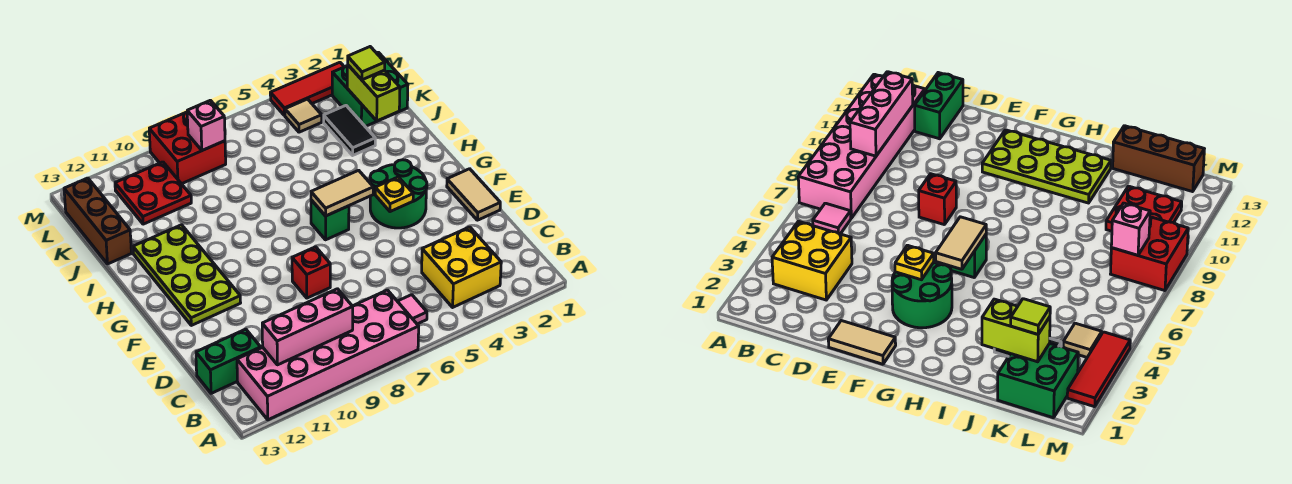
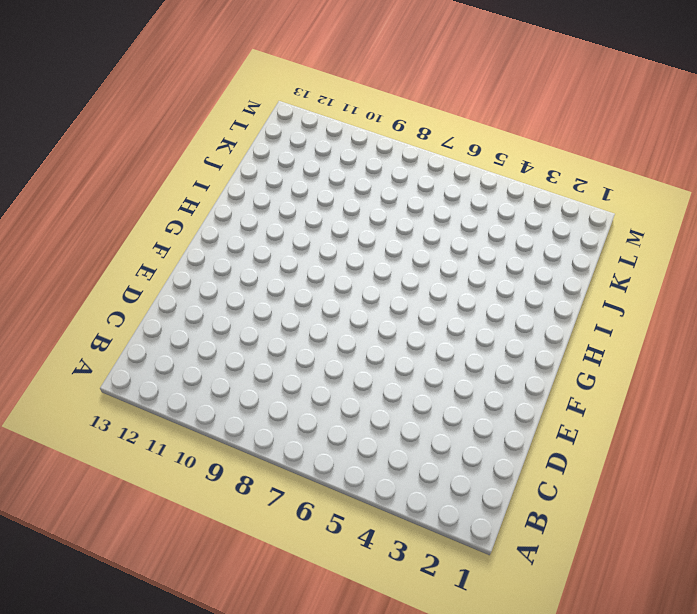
none -> pink 2x6 brick [237,290,419,420]
none -> yellow 2x2 brick [422,227,501,307]
none -> pink 1x1 tile [397,295,427,324]

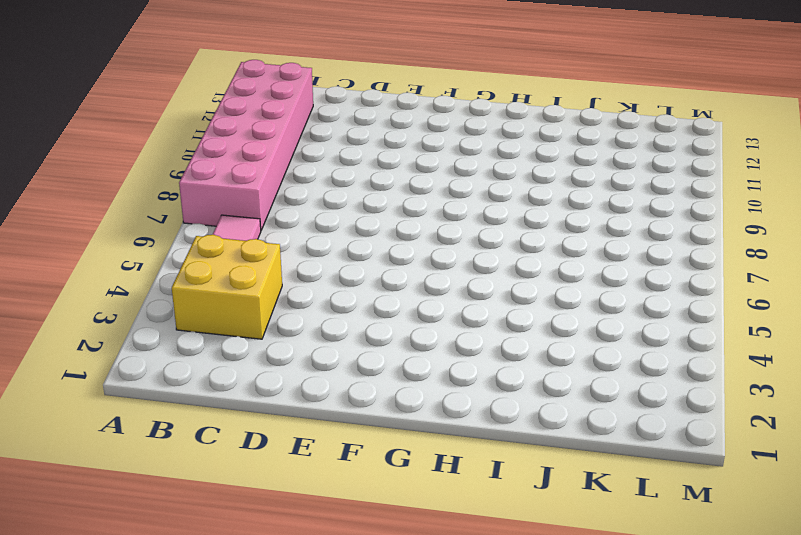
none -> green 1x2 brick [196,329,261,393]
none -> tan 1x2 tile [447,169,500,220]
none -> red 1x1 brick [292,247,330,298]

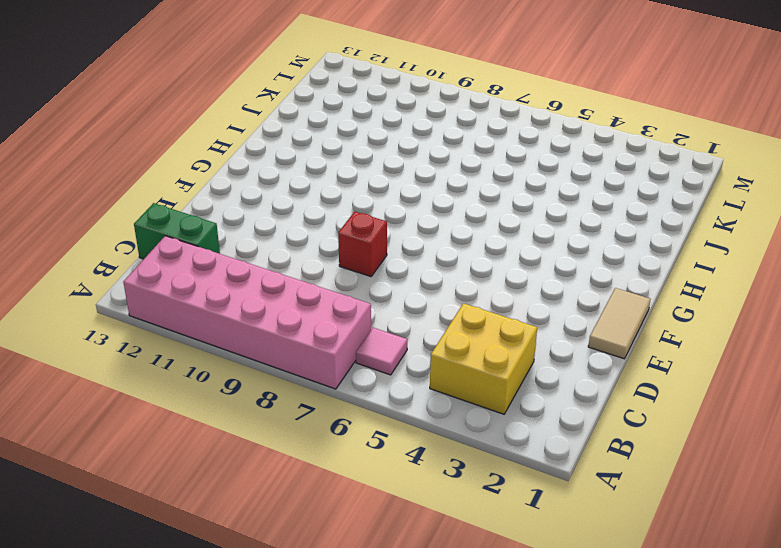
none -> green 2x2 round brick [370,160,427,228]
none -> lime 2x4 plate [133,225,241,325]
none -> green 1x1 brick [311,200,349,240]

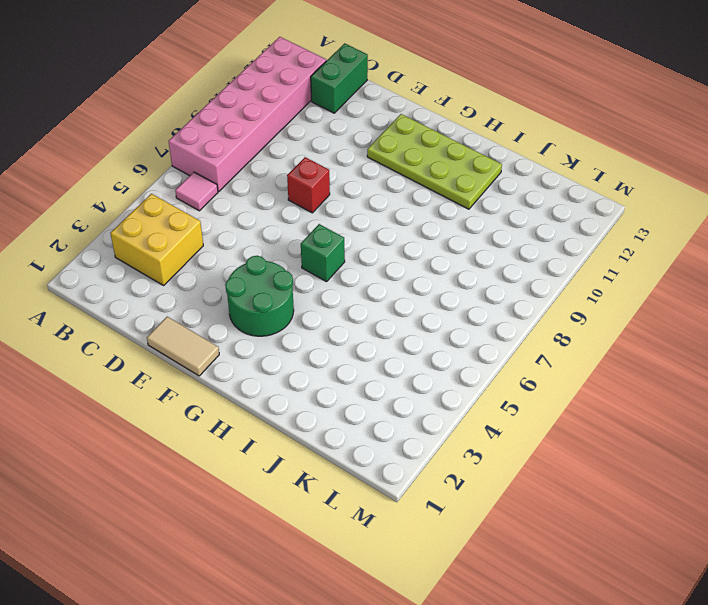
none -> black 1x2 tile [324,106,375,155]
none -> brown 1x3 brick [64,178,131,264]
none -> green 2x2 brick [332,52,408,127]

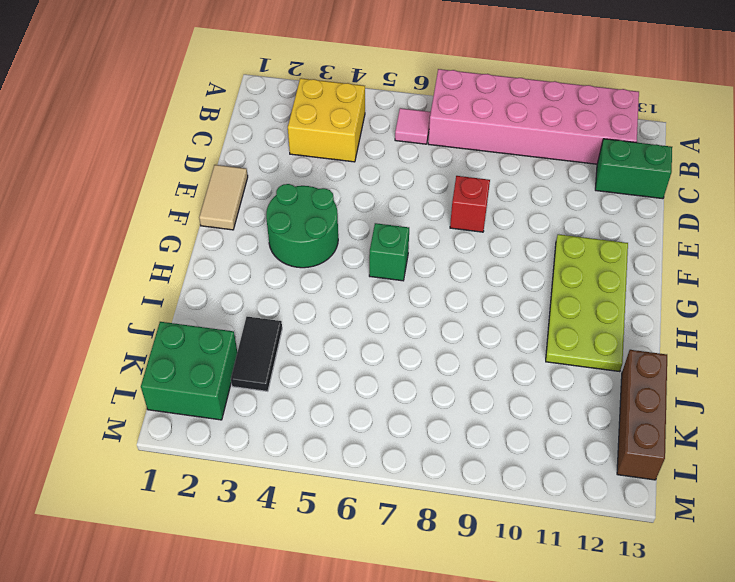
none -> red 2x2 plate [115,162,191,224]
none -> tan 1x1 tile [285,99,322,132]
none -> red 2x2 brick [149,112,226,184]

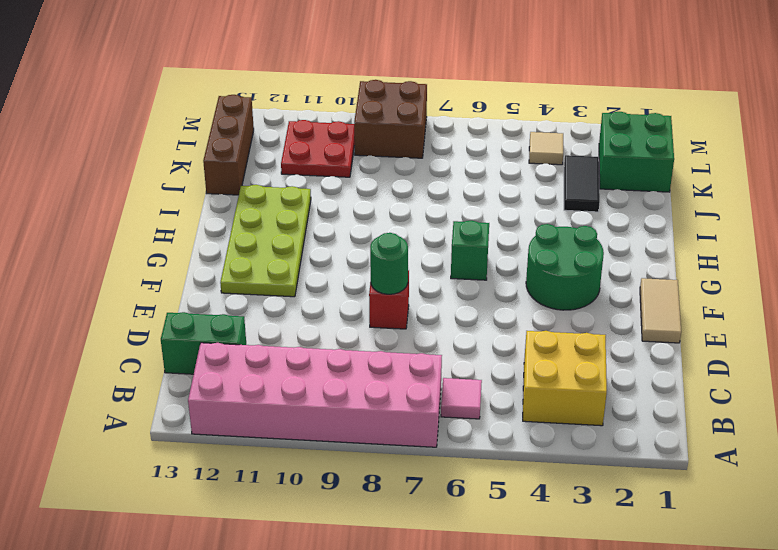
green 1x1 round brick [370,233,408,294] -> none
brown 2x2 brick [354,80,427,158] -> red 2x2 brick [149,112,226,184]
none -> red 1x3 tile [270,62,344,116]
none -> pink 1x3 brick [262,289,353,365]
none -> yellow 1x1 plate [375,177,413,212]

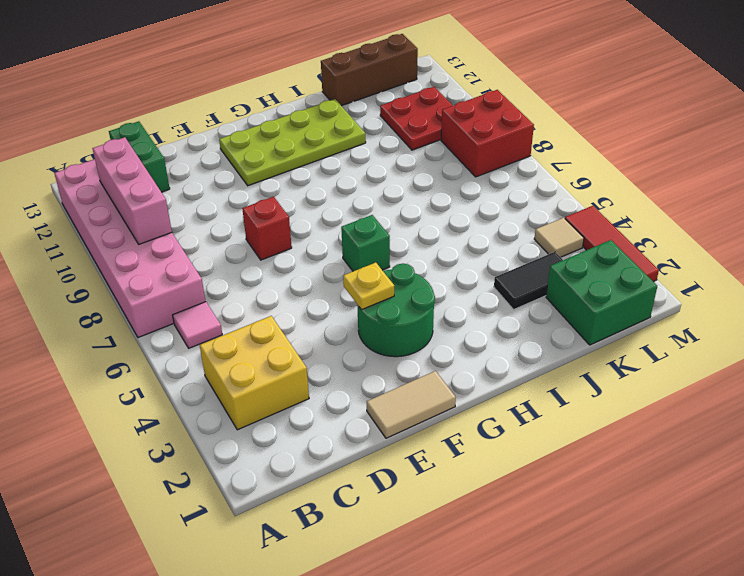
none -> tan 1x2 tile [311,170,373,216]
none -> lime 1x2 brick [347,65,400,121]
none -> pink 1x1 brick [187,100,225,150]

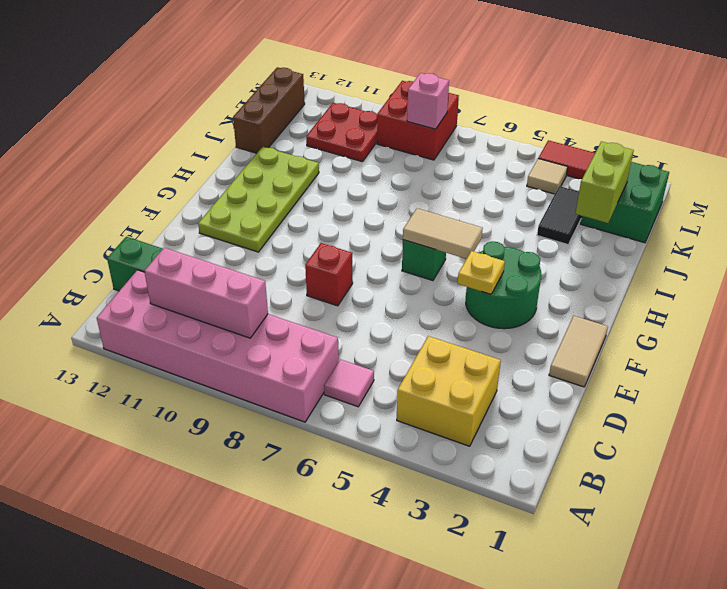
none -> lime 1x1 tile [348,47,385,80]

